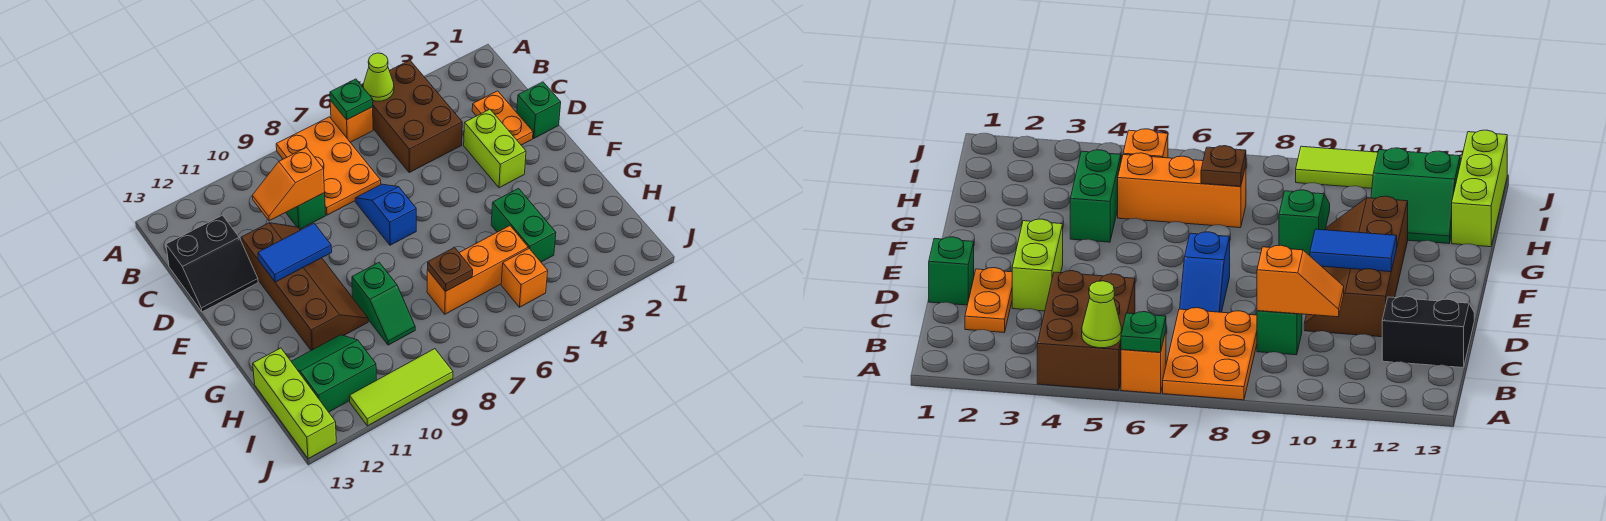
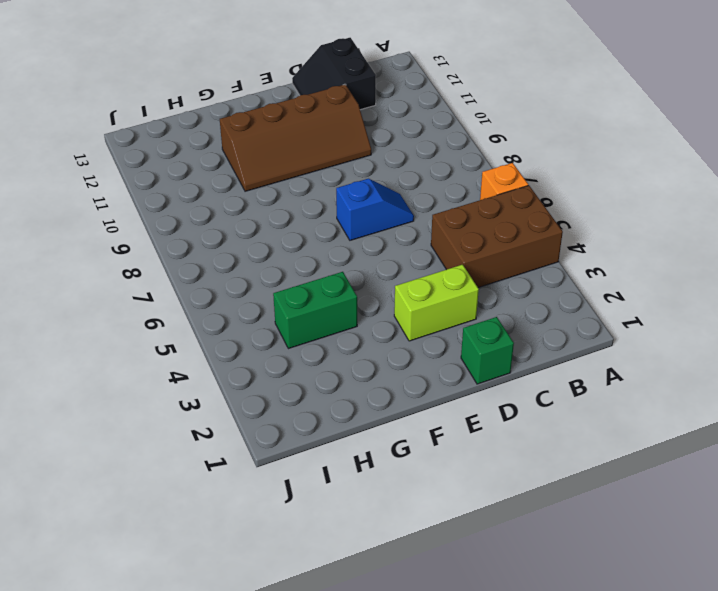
none -> orange 2x3 plate [276,117,381,215]
none -> orange 1x2 plate [472,91,533,145]
none -> green 1x1 brick [286,193,326,229]

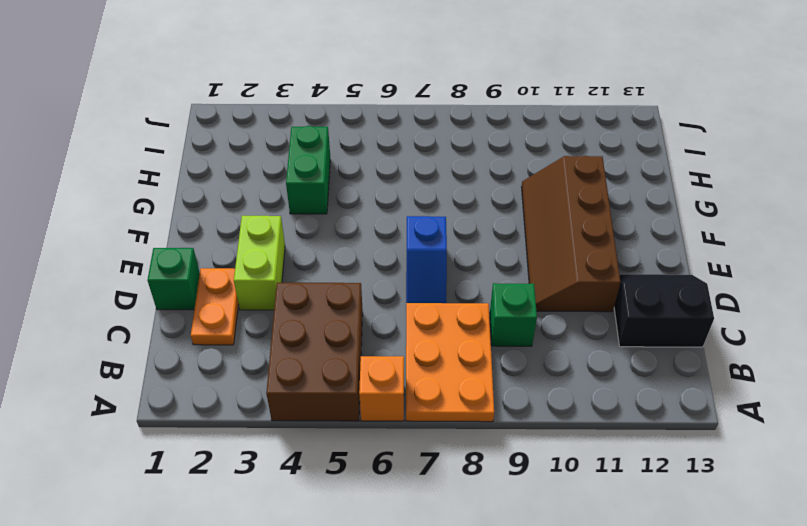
none -> green 1x2 slope [352,262,415,345]
none -> orange 1x3 brick [427,226,528,314]
none -> green 2x2 slope [291,335,376,412]

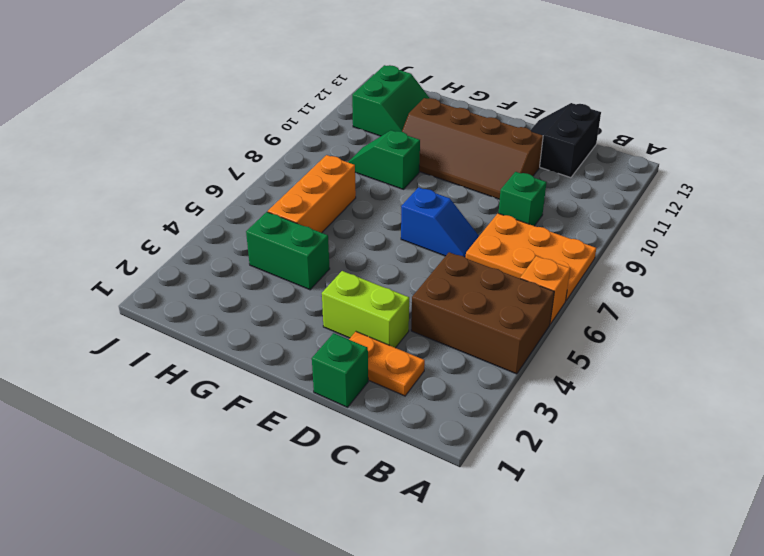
none -> lime 1x3 brick [253,348,336,459]
none -> orange 1x1 brick [501,249,548,307]
none -> lime 1x3 tile [349,349,453,426]

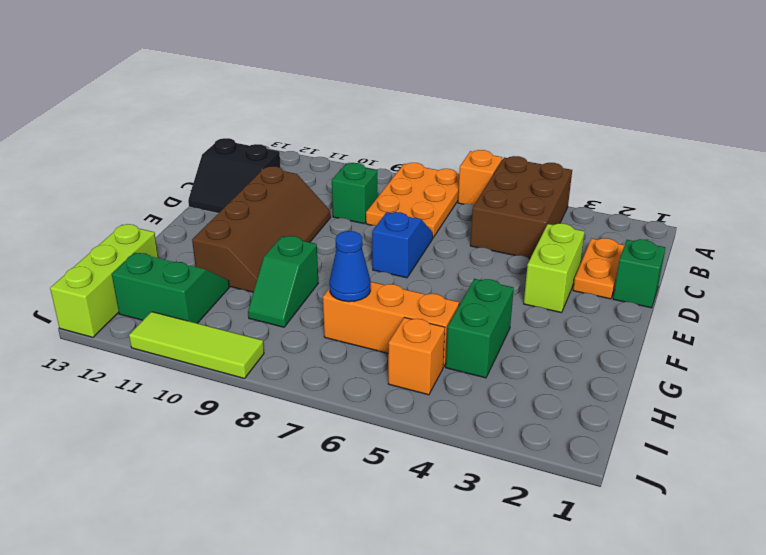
blue 1x1 cone [329,231,371,302] -> brown 1x1 plate [428,247,473,292]
none -> lime 1x1 cone [363,53,394,101]
none -> green 1x1 plate [330,79,373,120]
none -> orange 1x2 slope [252,147,325,221]

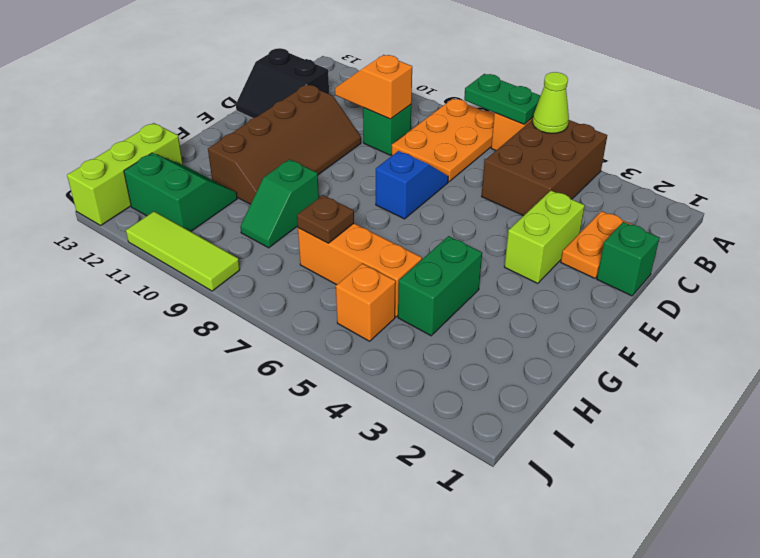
green 1x2 plate [464,74,540,124] -> green 1x1 plate [330,79,373,120]
none -> blue 1x2 tile [258,223,332,282]

